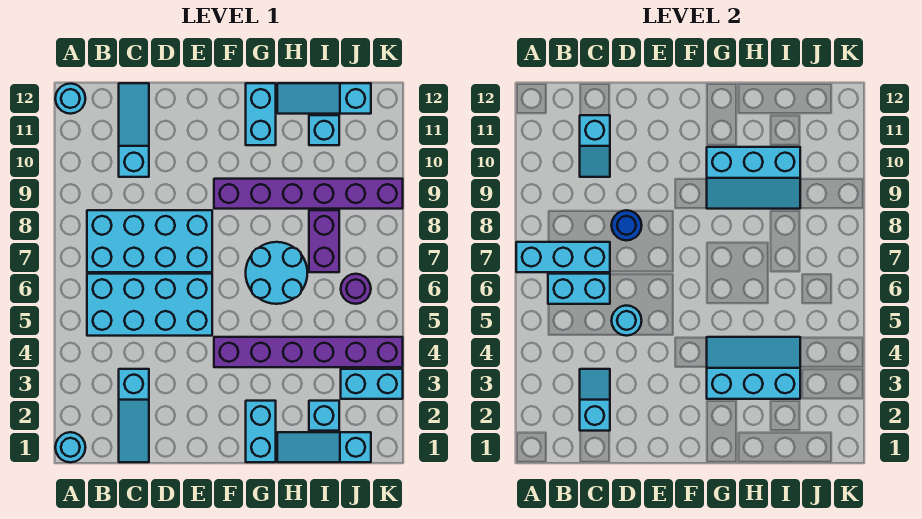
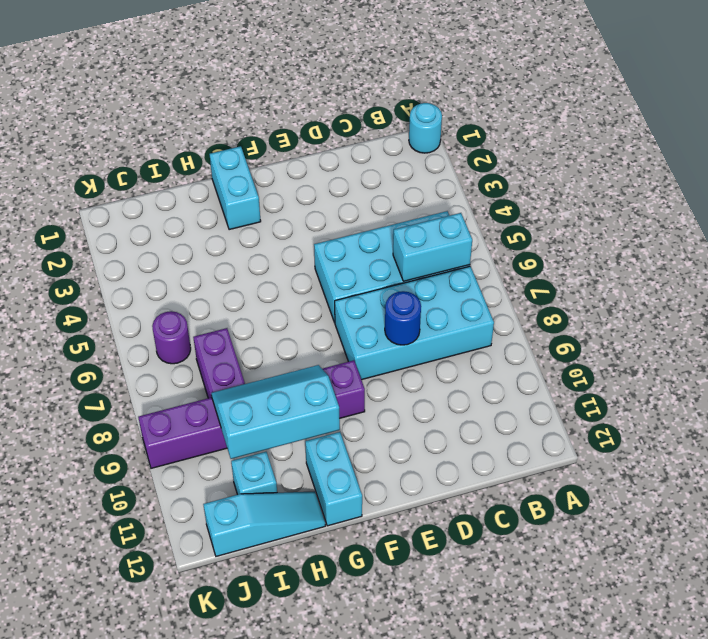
none -> cyan 1x1 round brick [55,84,85,114]
none -> cyan 1x3 slope [119,369,149,462]
none -> cyan 1x3 slope [119,83,149,177]

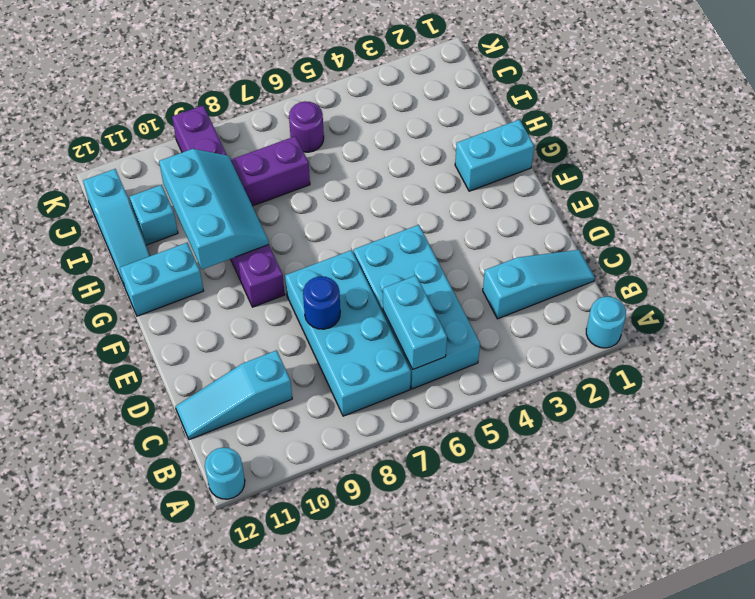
none -> purple 1x6 brick [214,337,403,367]
none -> cyan 2x2 round brick [246,242,307,304]
none -> cyan 1x3 slope [277,432,371,462]

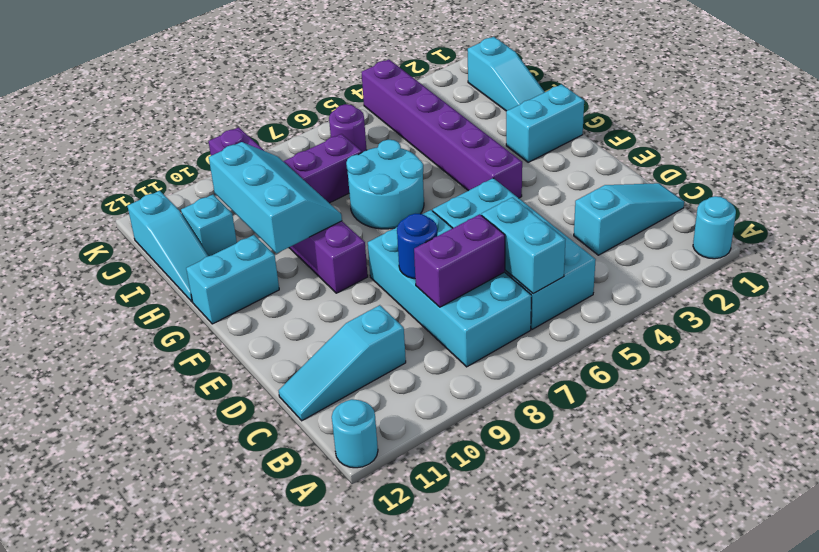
purple 1x2 brick [414,214,505,307] -> cyan 1x3 brick [516,242,610,272]
none -> cyan 1x1 brick [309,401,339,431]
none -> cyan 1x2 brick [341,369,403,399]
none -> cyan 1x2 slope [580,369,610,431]

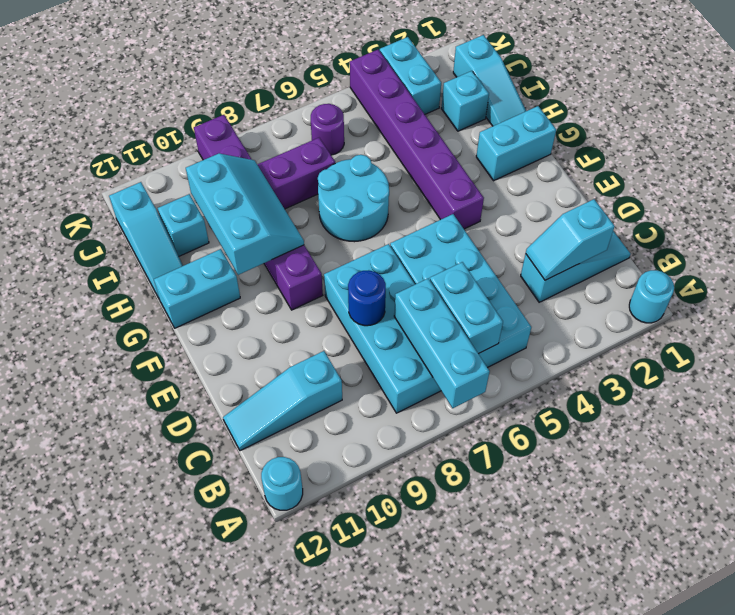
none -> cyan 1x2 slope [580,115,610,177]
none -> cyan 1x1 round brick [612,305,642,336]
none -> cyan 2x3 slope [707,337,800,399]

